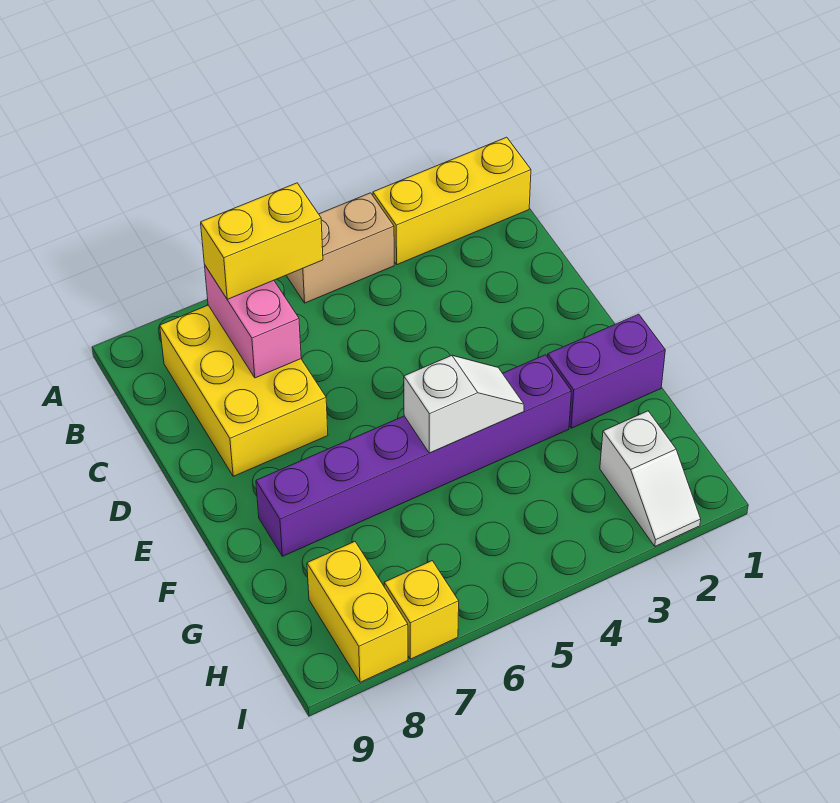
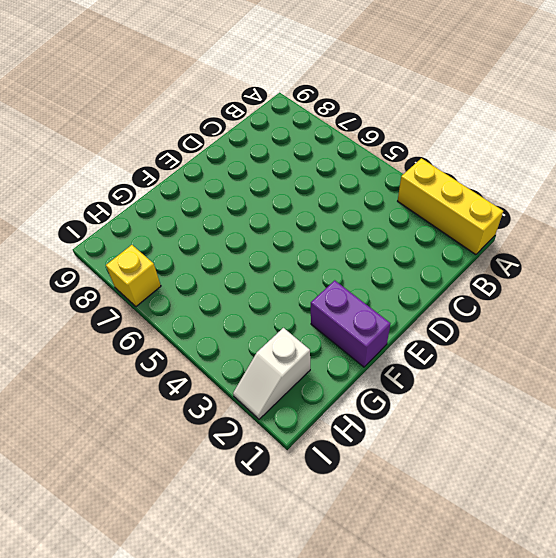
none -> tan 1x2 brick [286,193,394,303]
none -> yellow 2x3 brick [160,305,328,476]

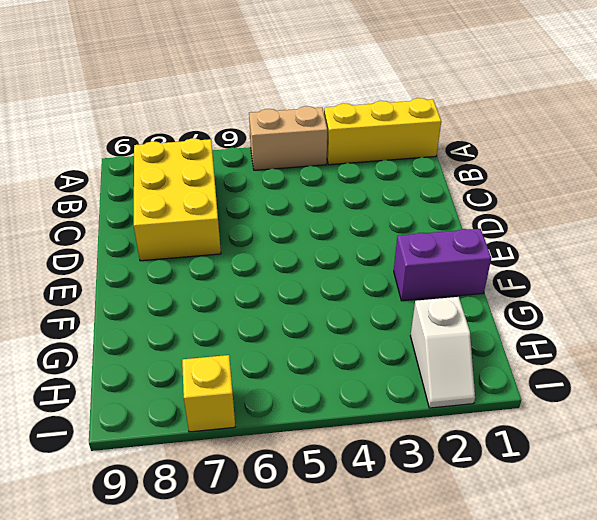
none -> purple 1x6 brick [256,355,572,556]
none -> yellow 1x2 brick [307,542,408,682]

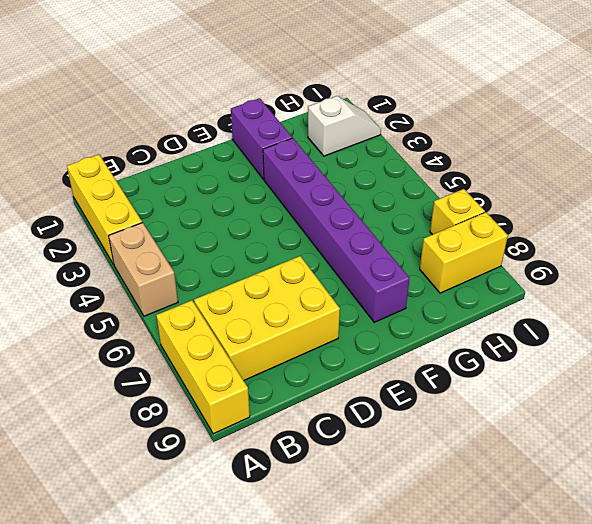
yellow 1x3 brick [156,300,250,434] -> none
none -> pink 1x2 brick [205,266,301,378]
none -> white 1x2 slope [404,355,524,453]

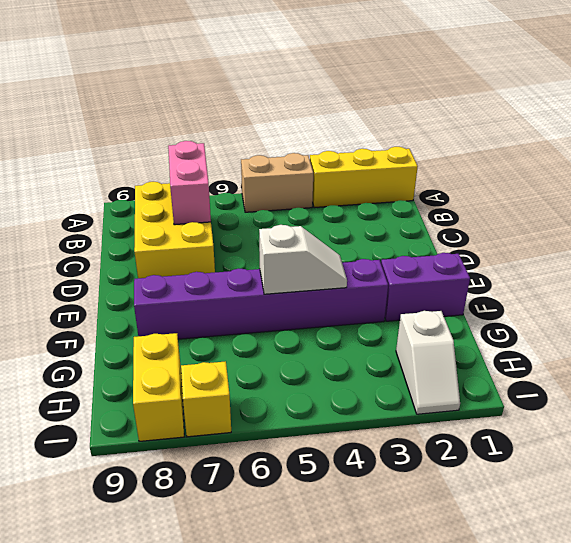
none -> yellow 1x2 brick [201,183,323,299]

